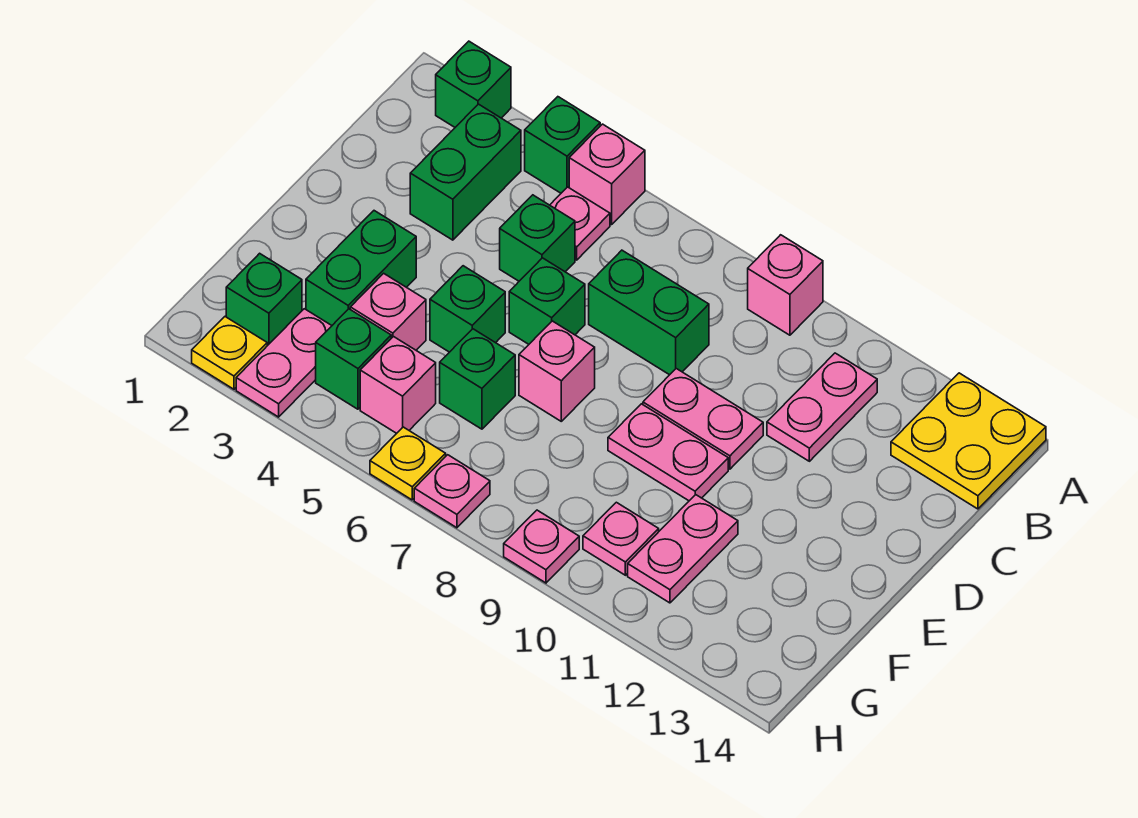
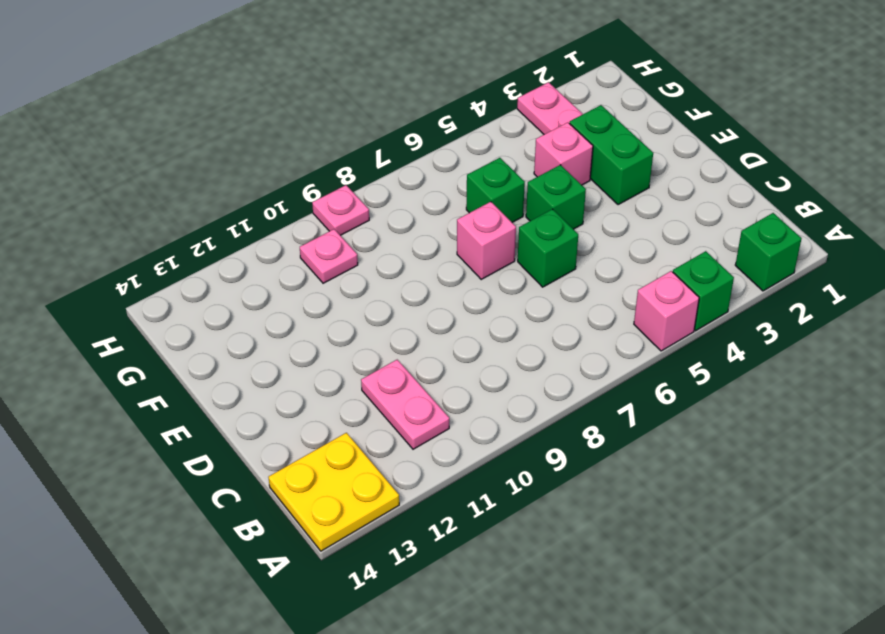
none -> pink 1x1 brick [748,235,823,335]
none -> green 1x2 brick [410,104,521,240]
none -> pink 1x1 plate [550,187,610,260]

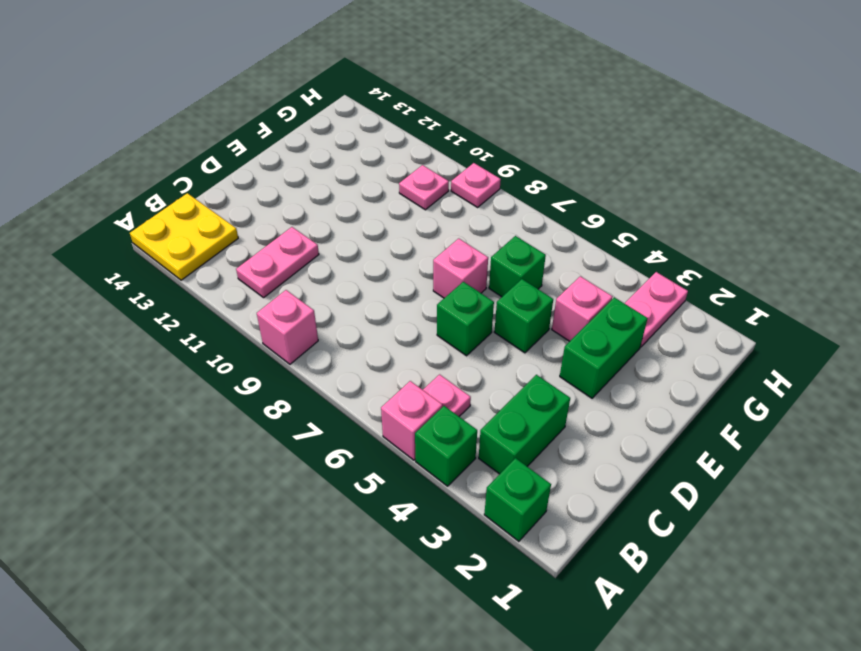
none -> green 1x1 brick [500,195,575,281]
none -> green 1x2 brick [589,250,709,375]
none -> pink 1x2 plate [643,369,763,469]

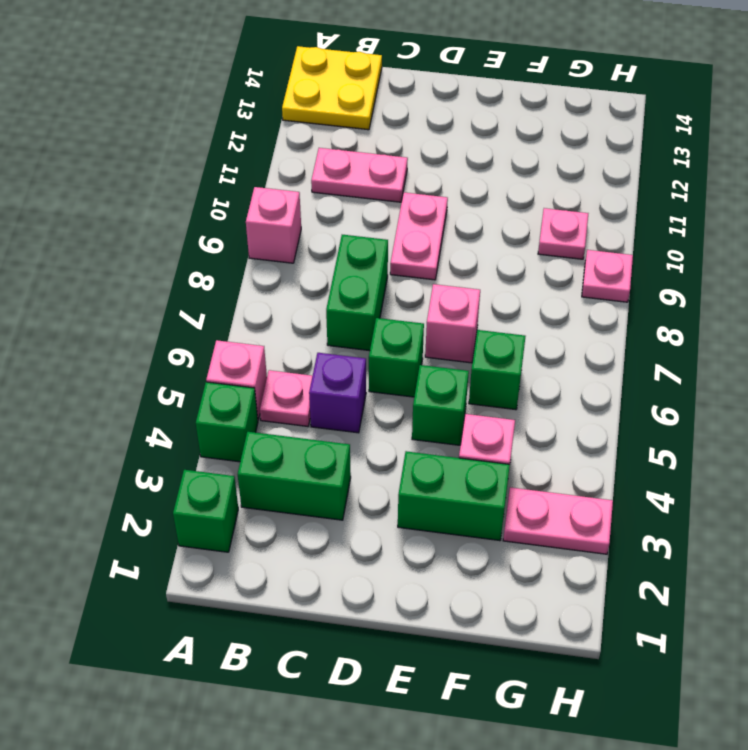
purple 1x1 brick [309,353,366,433] -> green 1x1 brick [500,195,575,281]
none -> pink 1x2 plate [608,404,728,501]
none -> pink 1x2 plate [628,495,738,603]
none -> green 1x1 brick [226,253,302,346]

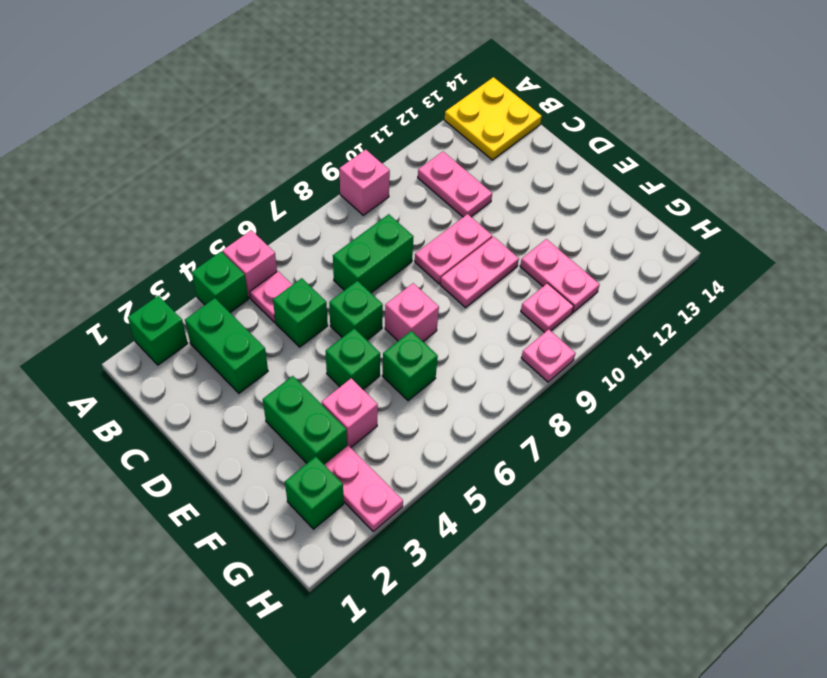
none -> green 1x1 brick [316,309,391,409]
none -> pink 1x1 brick [360,337,436,433]
none -> yellow 1x1 plate [192,317,267,389]

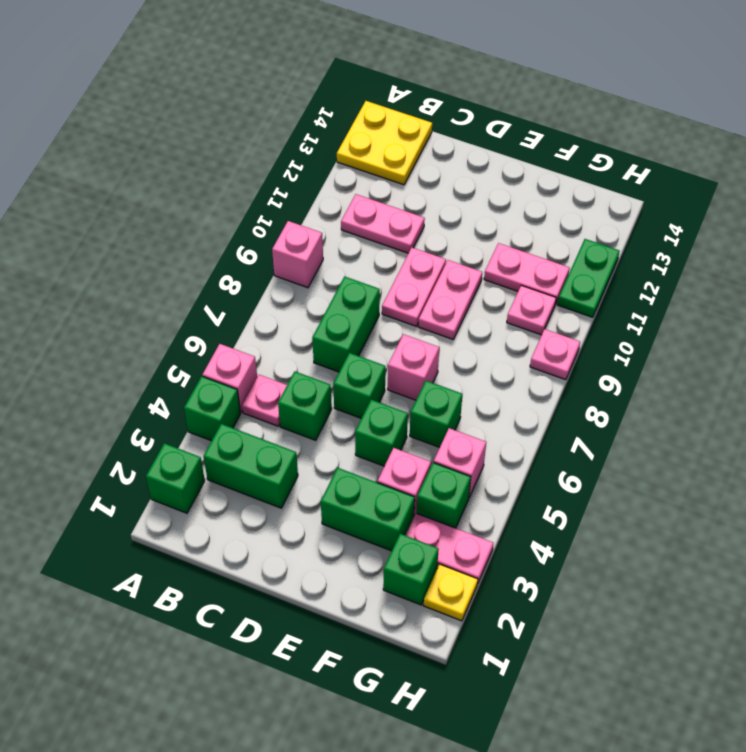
green 1x2 plate [558,239,619,317] -> none
none -> yellow 1x1 plate [370,427,446,500]
none -> pink 1x1 plate [414,455,490,528]

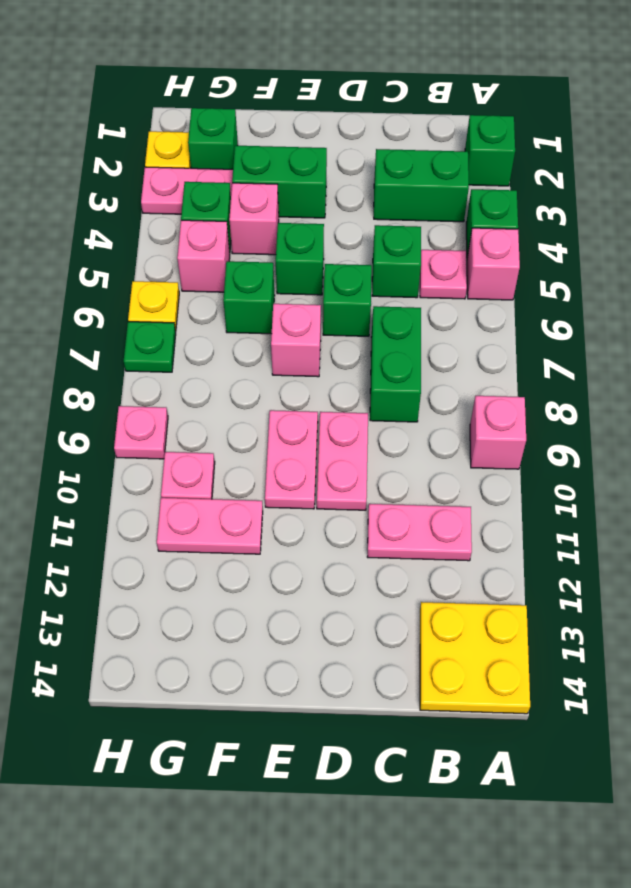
green 1x1 plate [124,322,176,372] -> pink 1x1 plate [414,455,490,528]

